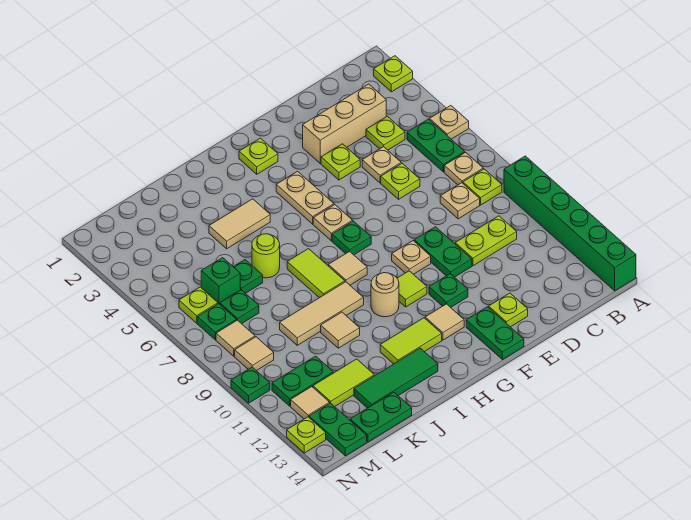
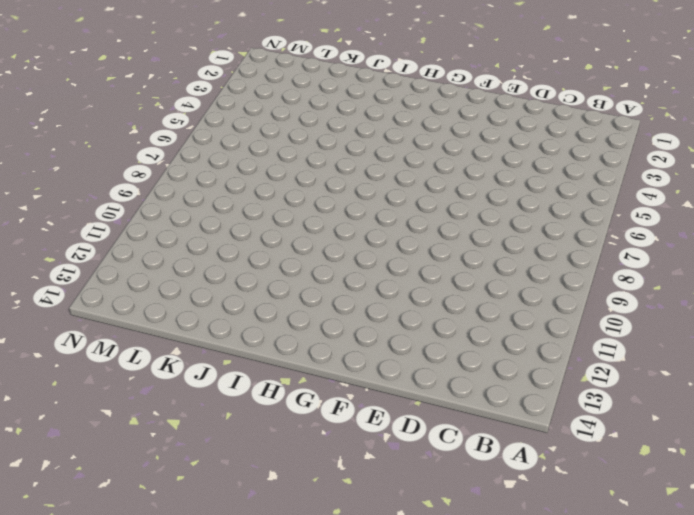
none -> lime 1x1 plate [374,56,413,92]
none -> tan 1x1 plate [430,106,469,139]
none -> green 1x6 brick [504,156,636,291]
none -> green 1x2 plate [407,119,465,172]

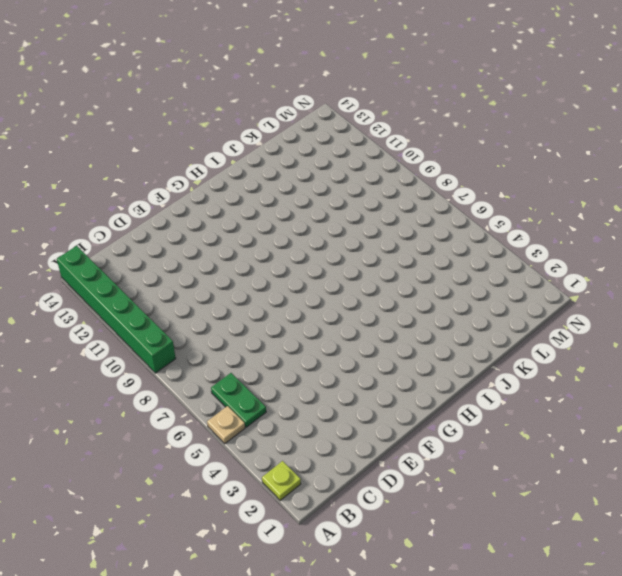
none -> tan 1x1 plate [444,152,483,185]
none -> lime 1x1 plate [463,169,502,205]
none -> tan 1x3 brick [303,84,386,163]
none -> lime 1x1 plate [366,116,405,150]

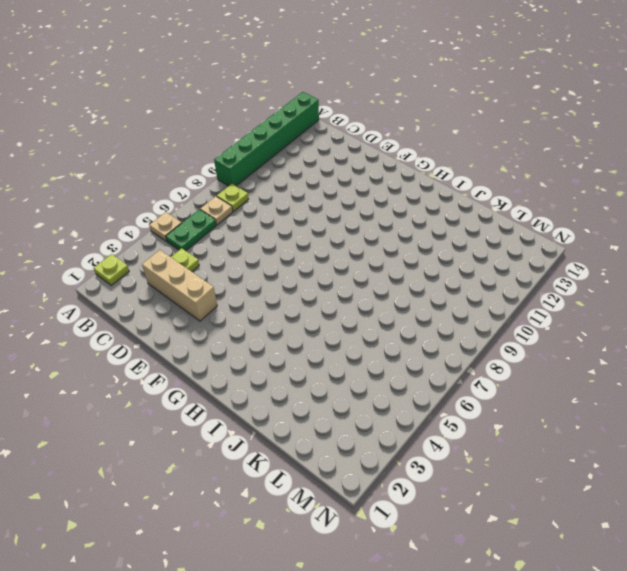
none -> tan 1x1 plate [440,183,480,219]
none -> lime 1x2 plate [455,216,517,266]
none -> tan 1x1 plate [362,147,401,183]
none -> lime 1x1 plate [381,163,420,199]

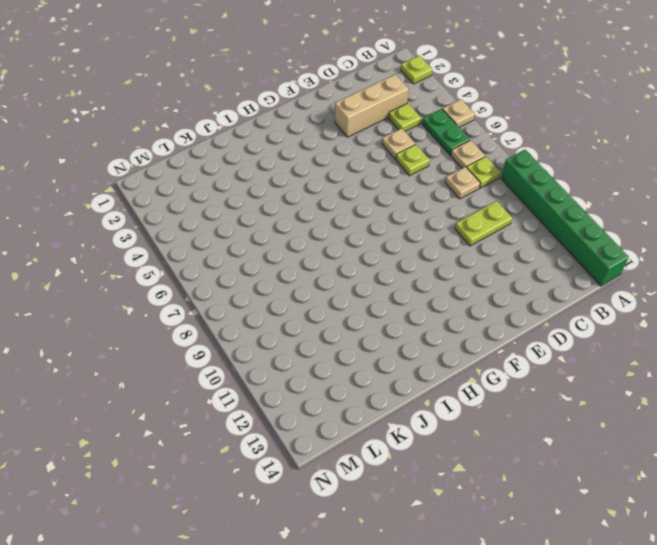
none -> lime 1x1 plate [321,144,360,180]
none -> green 1x2 plate [414,227,472,277]
none -> lime 1x1 plate [489,293,528,327]
none -> tan 1x1 plate [392,241,431,274]

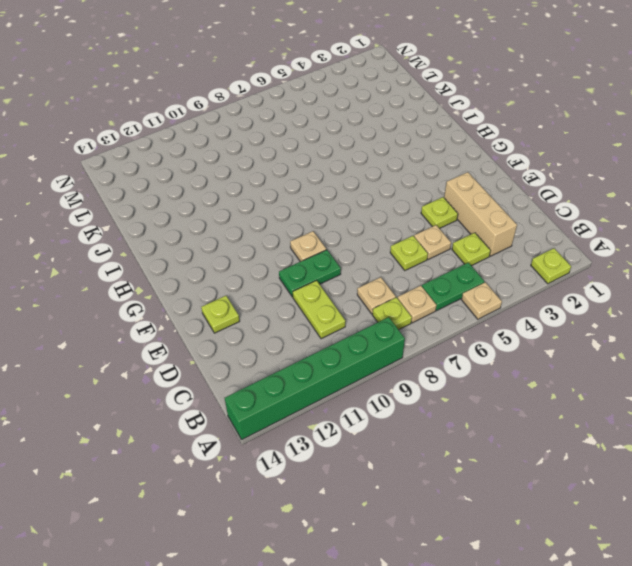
none -> green 1x1 plate [429,274,468,307]
none -> green 1x2 plate [466,307,524,360]
none -> lime 1x1 plate [239,138,278,174]
none -> tan 1x2 plate [276,171,334,224]

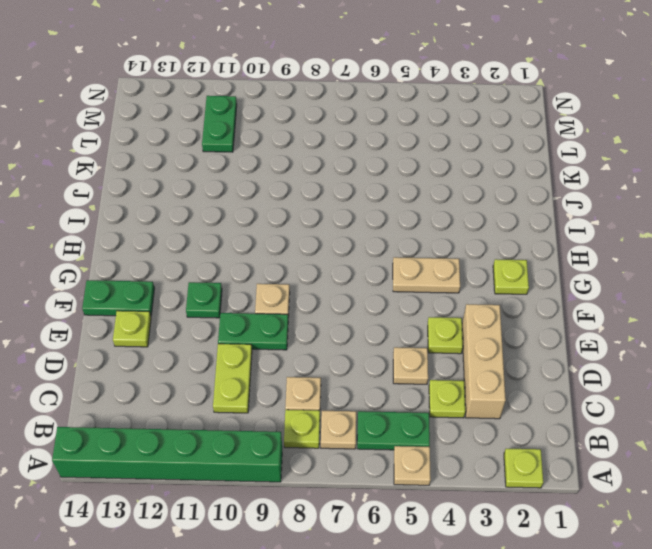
none -> lime 1x1 plate [381,163,420,199]
none -> tan 1x1 plate [313,205,353,241]
none -> green 1x1 plate [332,221,371,255]
none -> lime 1x1 tile [397,271,427,307]

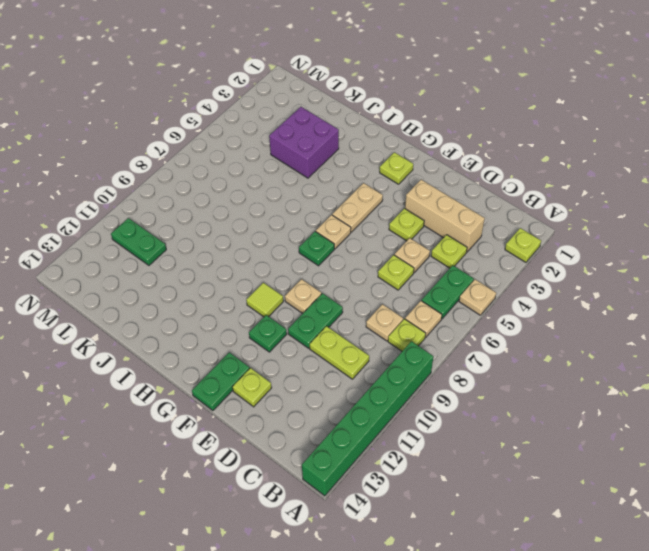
purple 2x2 brick [269,107,339,178] -> tan 1x2 tile [209,199,270,249]
none -> tan 1x1 tile [425,304,464,340]
none -> tan 1x1 tile [328,251,367,285]
none -> tan 1x1 round brick [371,273,399,317]
none -> lime 1x2 tile [380,318,442,364]

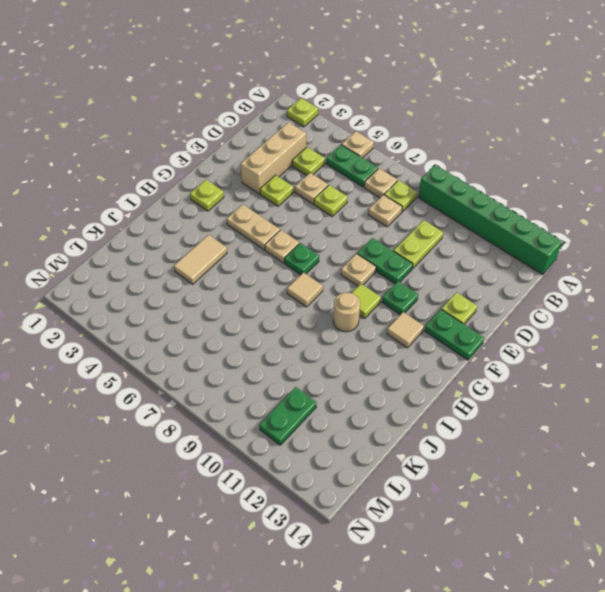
none -> lime 1x2 tile [380,318,442,364]
none -> lime 1x2 tile [287,249,345,298]
none -> tan 1x3 tile [280,282,364,345]
none -> green 1x3 tile [354,348,438,408]

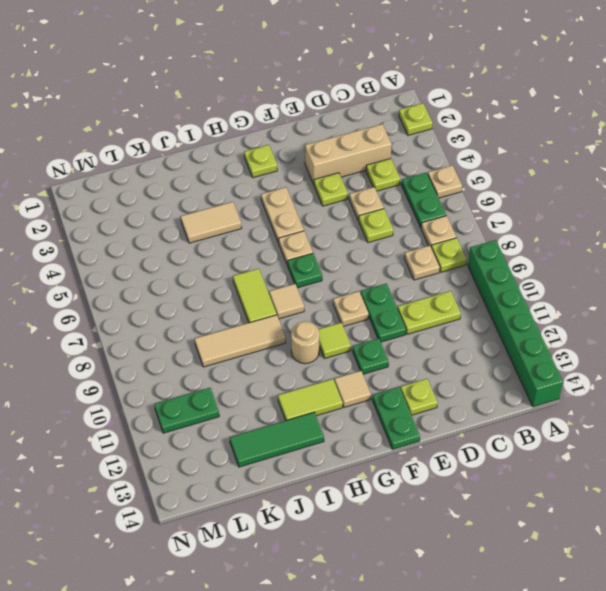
none -> lime 1x1 round brick [252,234,280,278]
none -> tan 1x1 tile [321,312,360,348]
none -> green 1x1 plate [234,260,263,293]
none -> lime 1x2 tile [313,359,374,407]

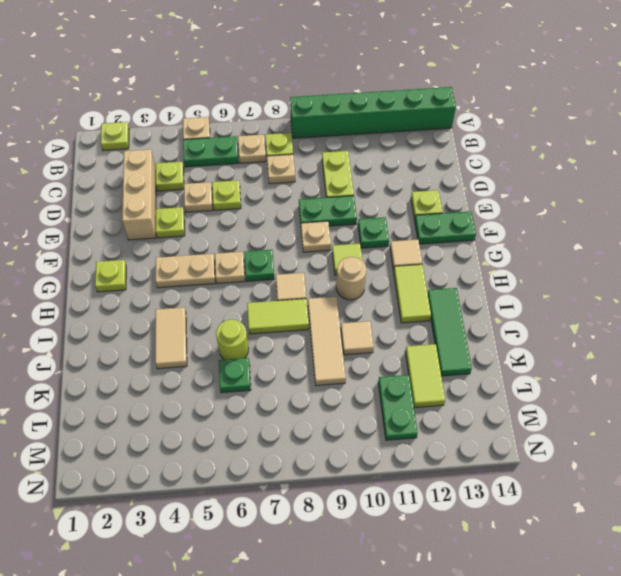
none -> green 1x2 plate [350,392,412,442]
none -> green 1x1 brick [201,258,240,304]
none -> green 1x1 plate [220,290,259,324]
none -> lime 1x1 plate [179,287,218,323]

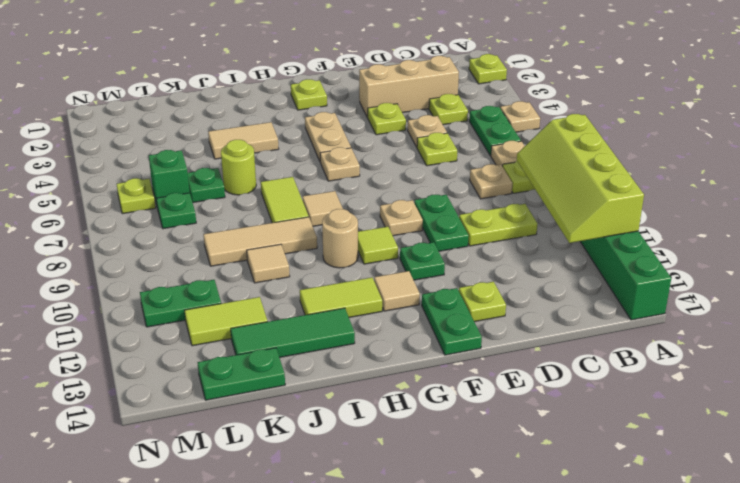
lime 2x4 slope [517,114,644,243] -> none
none -> green 1x1 plate [332,221,371,255]
none -> green 1x1 plate [197,304,237,340]
none -> tan 1x1 tile [216,320,255,356]
none -> tan 1x1 tile [235,337,274,371]

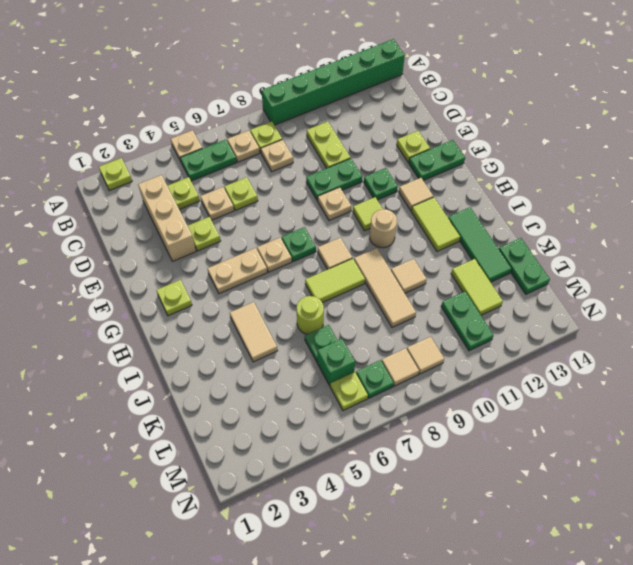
none -> green 1x1 plate [220,290,259,324]
none -> tan 1x1 tile [291,387,330,419]
none -> green 1x2 plate [309,403,367,456]
none -> green 1x1 plate [231,367,270,403]

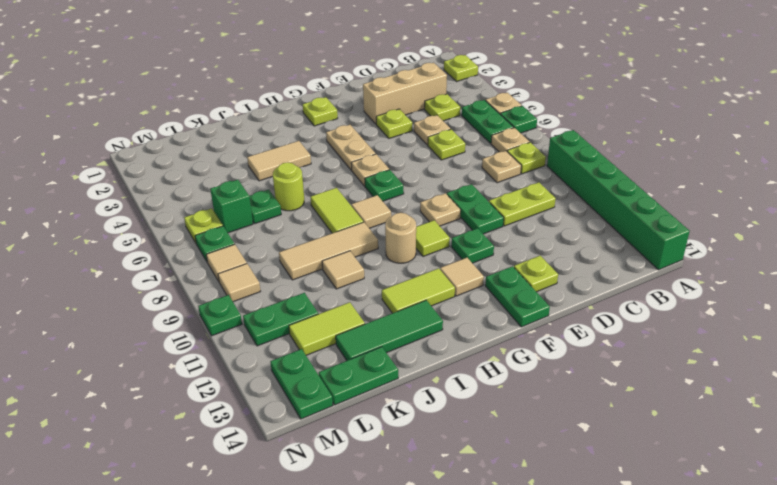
green 1x1 plate [500,106,537,133] -> green 1x1 plate moved to [220,290,259,324]
none -> tan 1x1 tile [291,387,330,419]
none -> lime 1x1 plate [287,417,326,453]

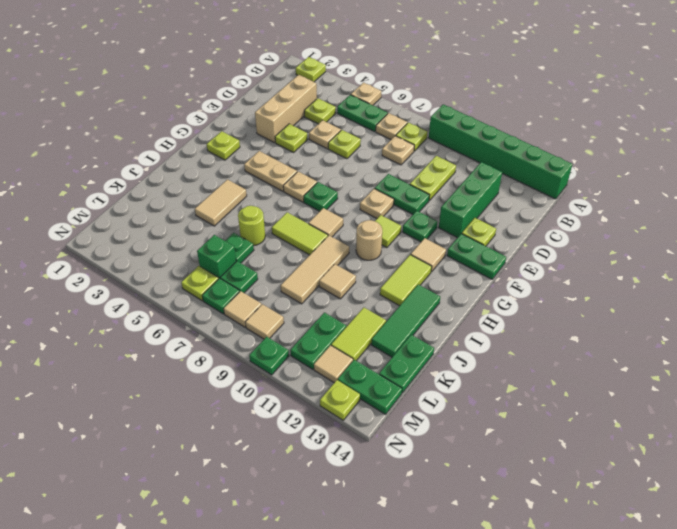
green 1x3 brick [439,162,502,238] -> none

